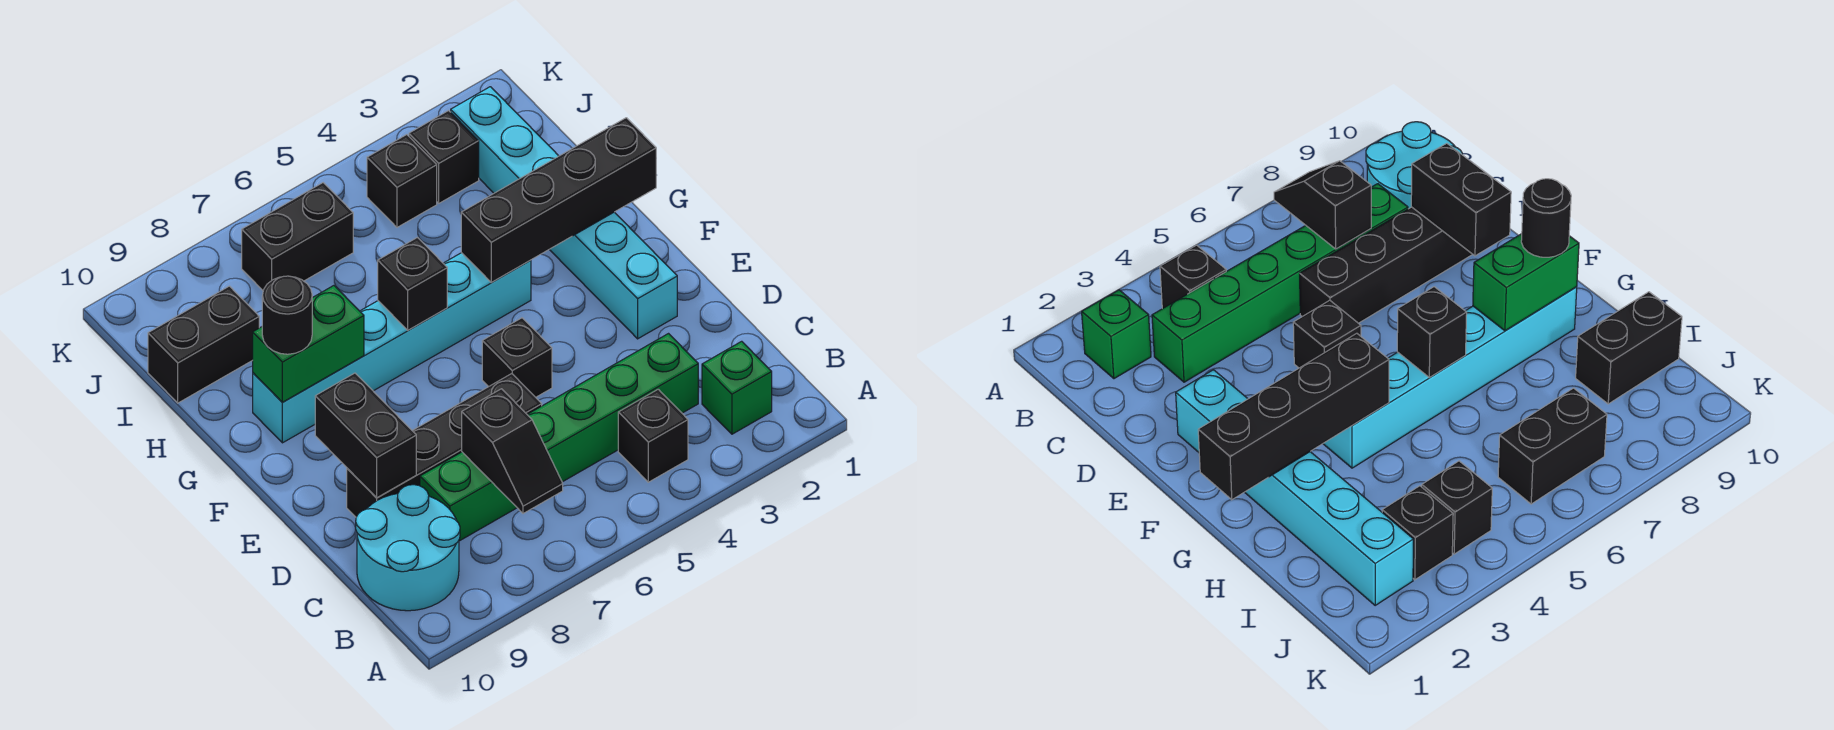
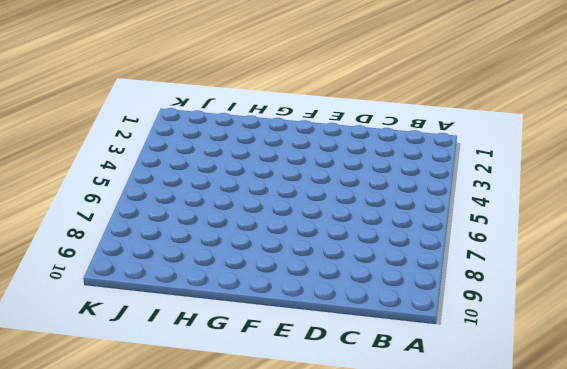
none -> green 1x1 brick [702,341,772,434]
none -> black 1x1 brick [618,389,688,482]
none -> cyan 2x2 round brick [356,485,460,611]

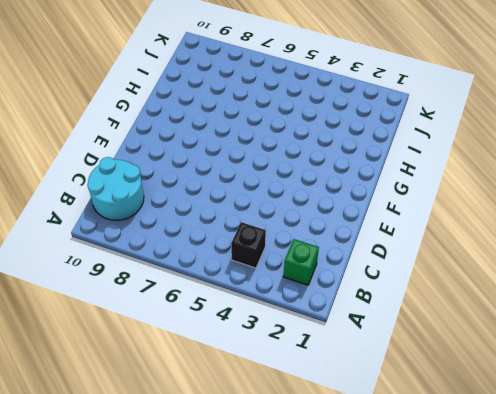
none -> green 1x6 brick [420,334,698,541]
none -> black 1x4 brick [347,374,542,517]
none -> cyan 1x6 brick [451,87,677,339]

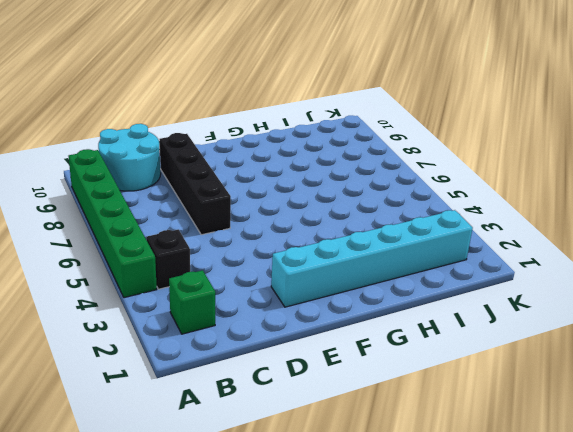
green 1x6 brick [68,149,157,298] -> green 1x6 brick moved to [420,334,698,541]
none -> black 1x1 brick [482,318,552,397]
none -> cyan 1x6 brick [253,253,531,443]
none -> black 1x2 brick [148,286,259,403]

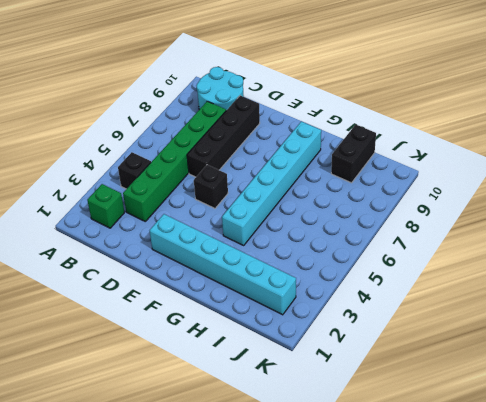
none -> black 1x1 brick [409,111,479,203]
none -> black 1x1 brick [367,135,437,227]
none -> black 1x2 brick [242,183,353,290]

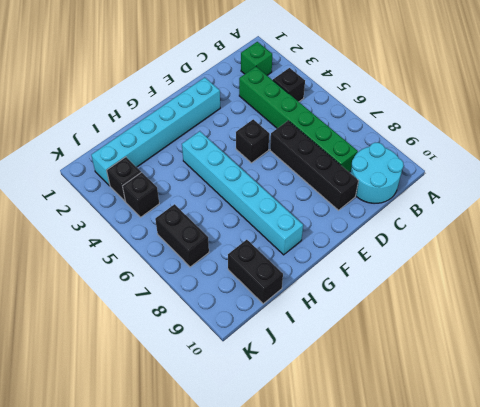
none -> black 1x2 slope [462,389,563,514]
none -> black 1x2 brick [315,373,416,498]
none -> black 1x4 brick [461,118,656,283]

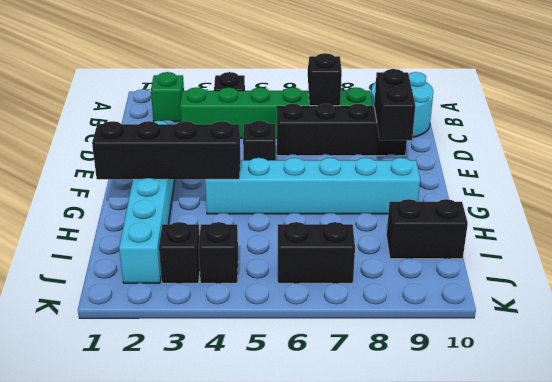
none -> black 1x1 brick [378,238,447,330]
none -> green 1x2 brick [253,286,364,402]
none -> black 1x1 round brick [262,276,312,354]

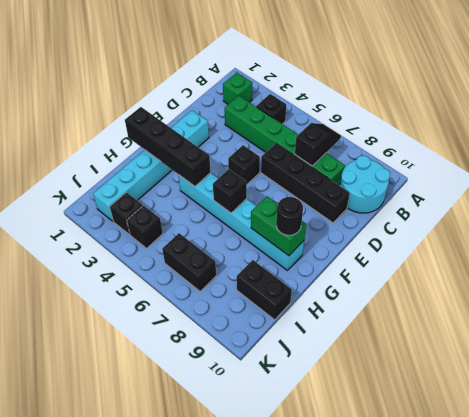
none -> black 1x2 brick [315,373,416,498]

